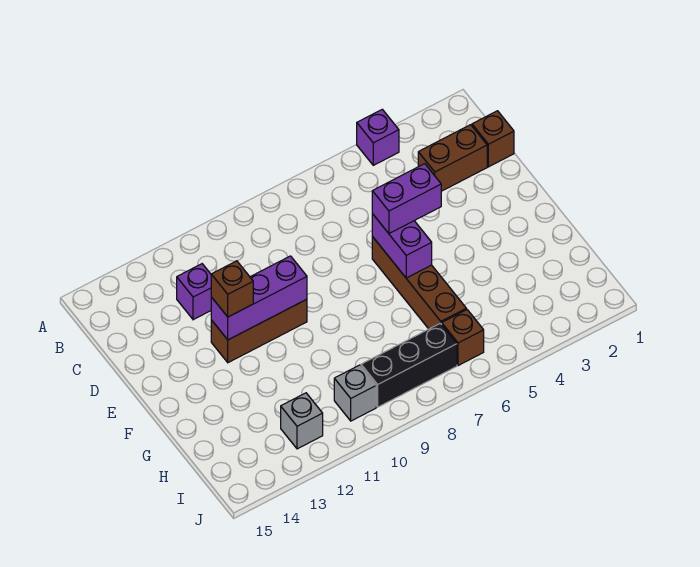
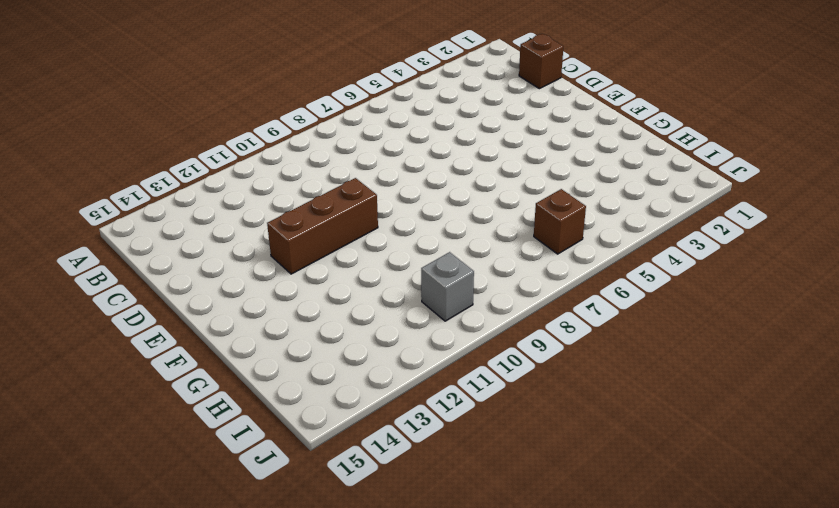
none -> purple 1x1 brick [357,109,399,165]
none -> brown 1x2 brick [418,125,487,191]
none -> purple 1x1 brick [177,264,211,320]

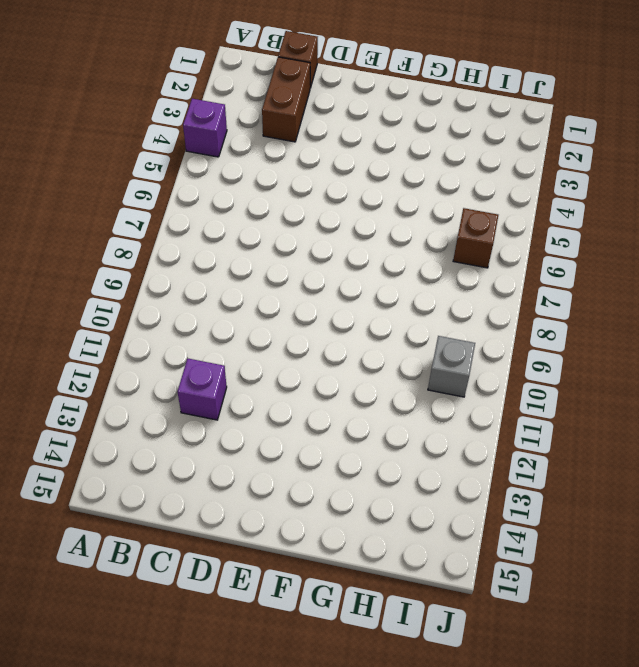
none -> brown 1x4 brick [372,237,466,329]
none -> brown 1x3 brick [211,299,307,363]
none -> black 1x3 brick [361,323,457,407]

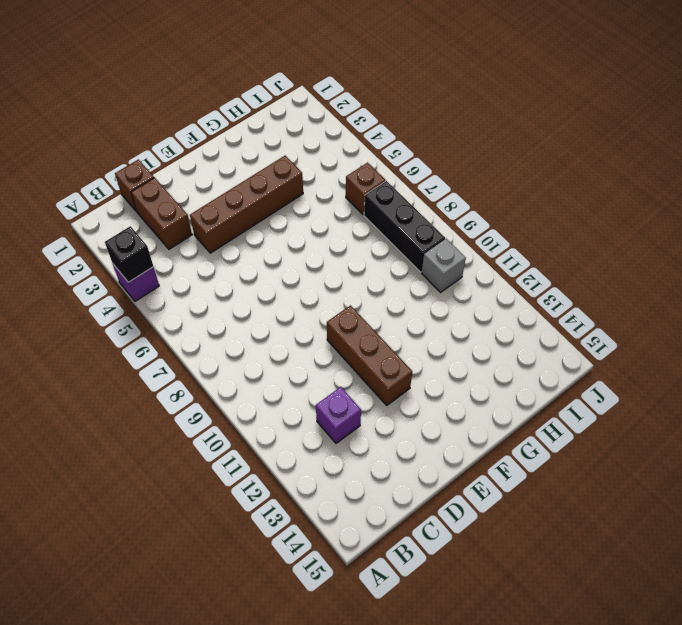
black 1x1 brick [105,226,153,282] -> none
brown 1x4 brick [190,156,303,253] -> brown 1x4 brick moved to [372,237,466,329]
none -> grey 1x1 brick [281,393,323,449]
none -> purple 1x2 brick [372,214,432,278]
none -> purple 1x3 brick [211,256,307,340]

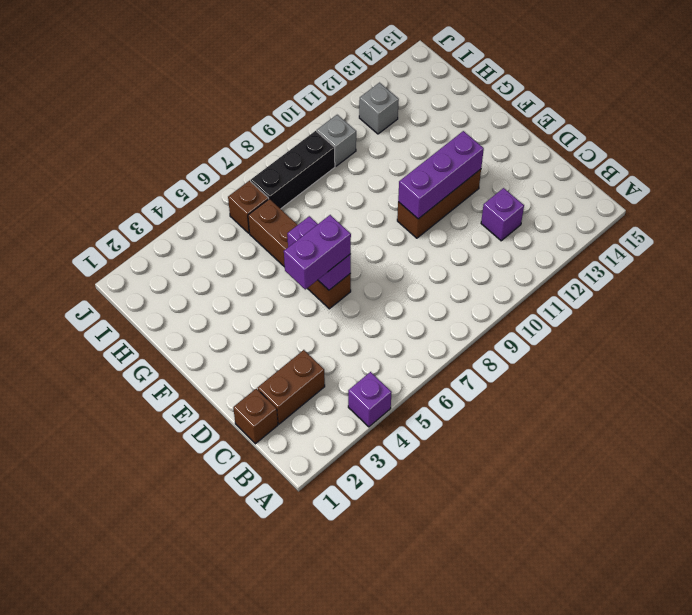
none -> brown 1x1 brick [211,261,253,317]

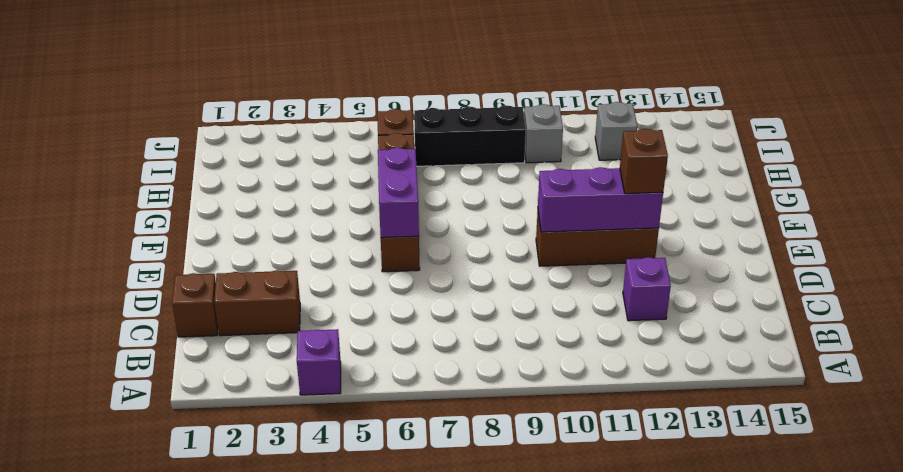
none -> purple 1x2 brick [372,164,441,233]

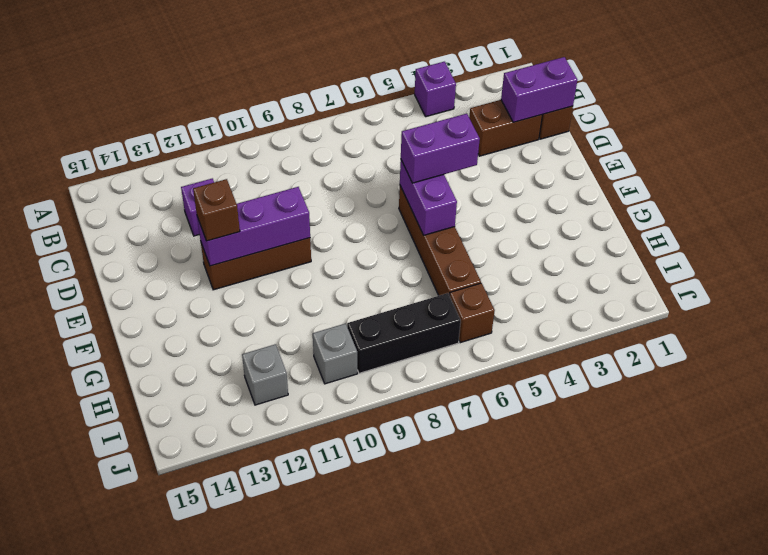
purple 1x2 brick [501,57,577,122] -> none

